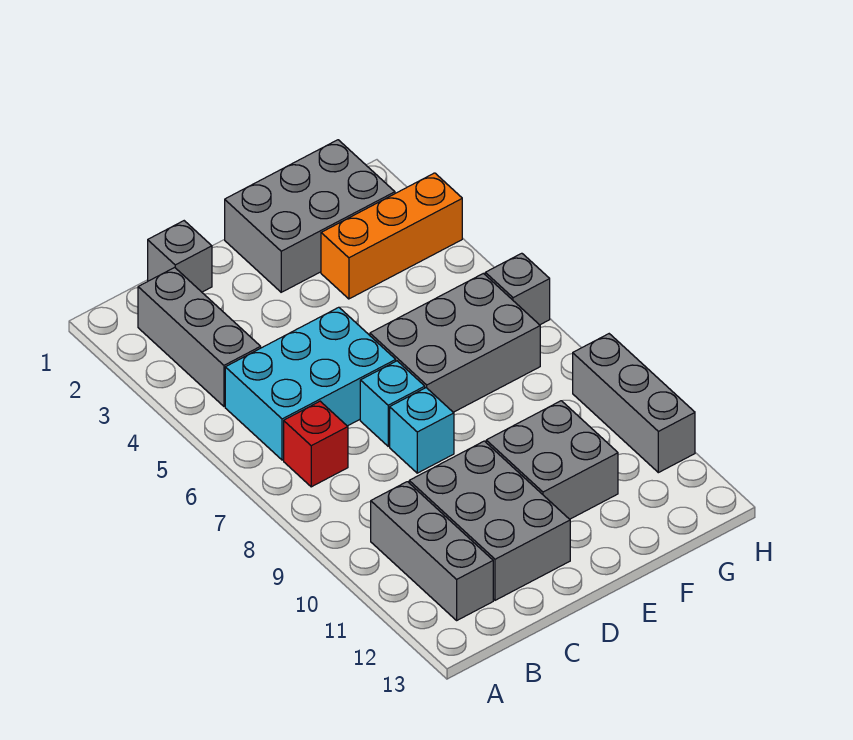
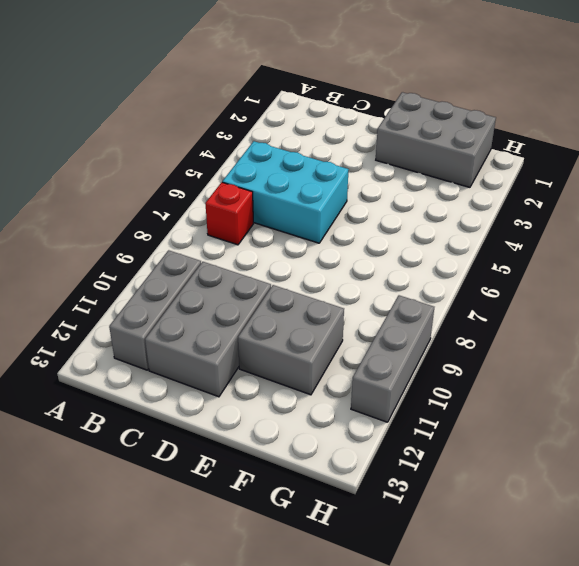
none -> grey 1x3 brick [138,267,261,406]
none -> grey 1x1 brick [148,221,212,292]
none -> cyan 1x1 brick [360,361,425,446]

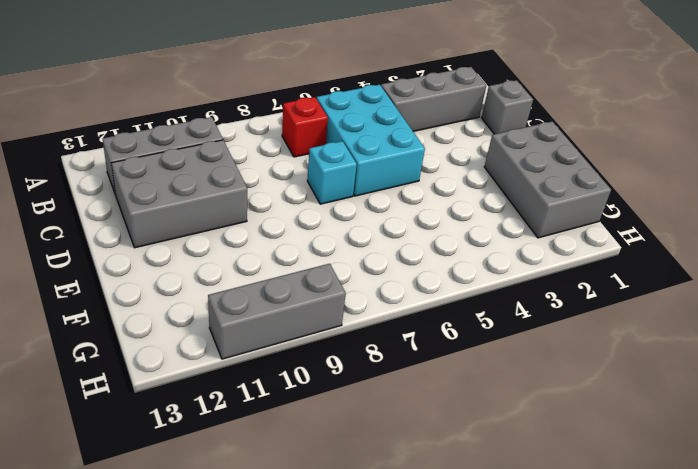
none -> cyan 1x1 brick [390,388,454,473]
none -> grey 2x3 brick [370,273,540,412]
none -> grey 2x2 brick [486,401,618,519]

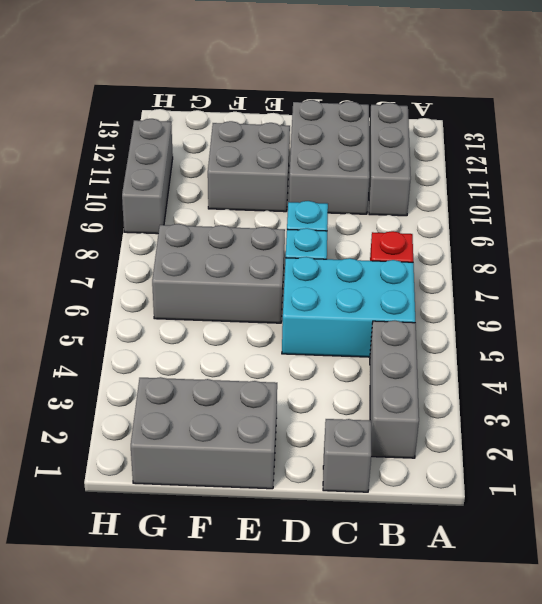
none -> orange 1x3 brick [321,173,462,299]
none -> grey 1x1 brick [485,253,550,325]

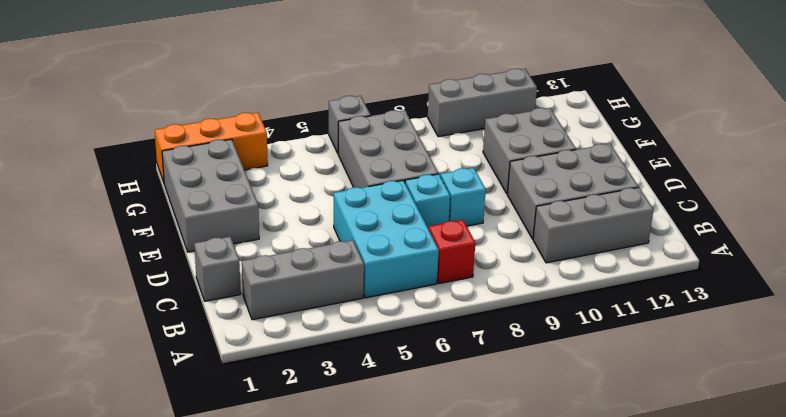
orange 1x3 brick [155,113,268,182] -> orange 1x3 brick turned to [321,173,462,299]

